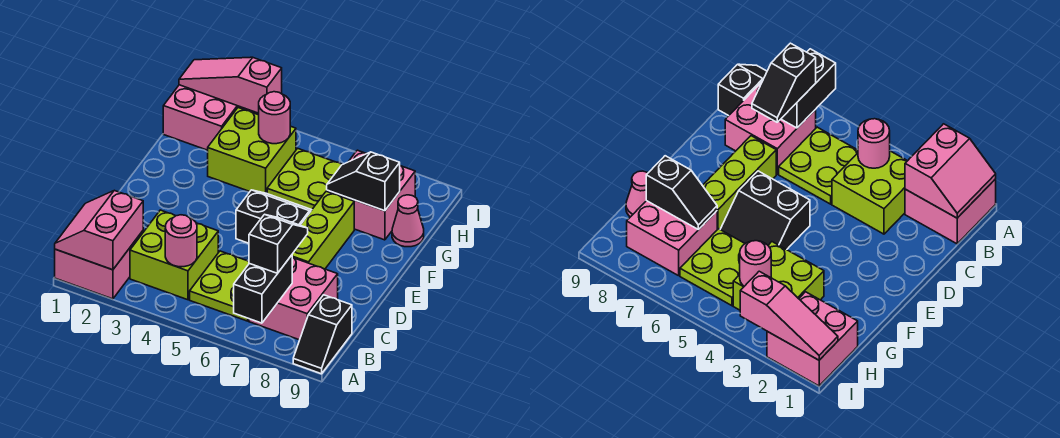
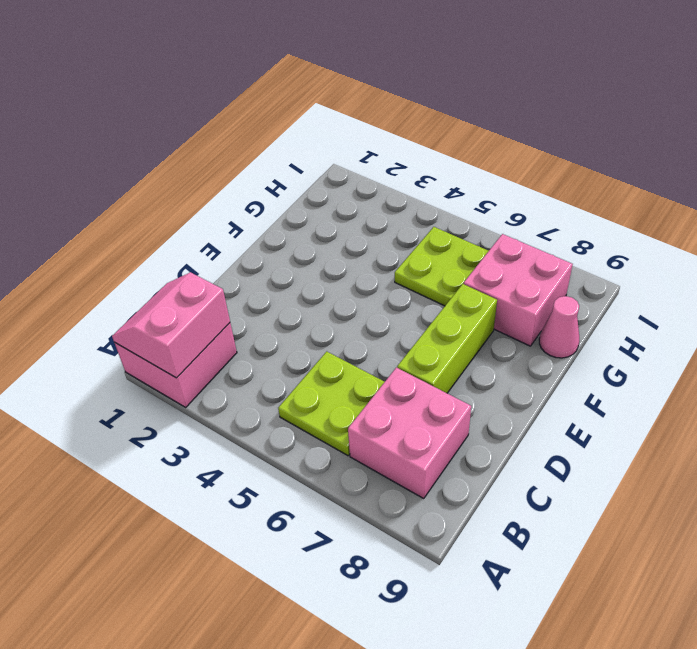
none -> black 1x2 slope [293,295,352,374]
none -> lime 2x2 brick [130,210,218,300]
none -> black 2x2 slope [236,190,311,243]

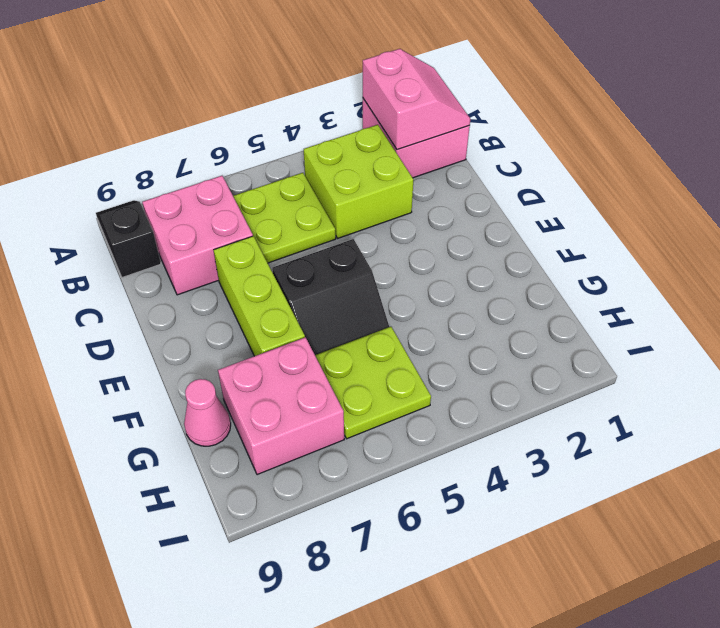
none -> lime 2x2 brick [208,108,296,193]
none -> pink 2x2 brick [163,85,252,150]
none -> black 1x2 brick [234,255,292,323]

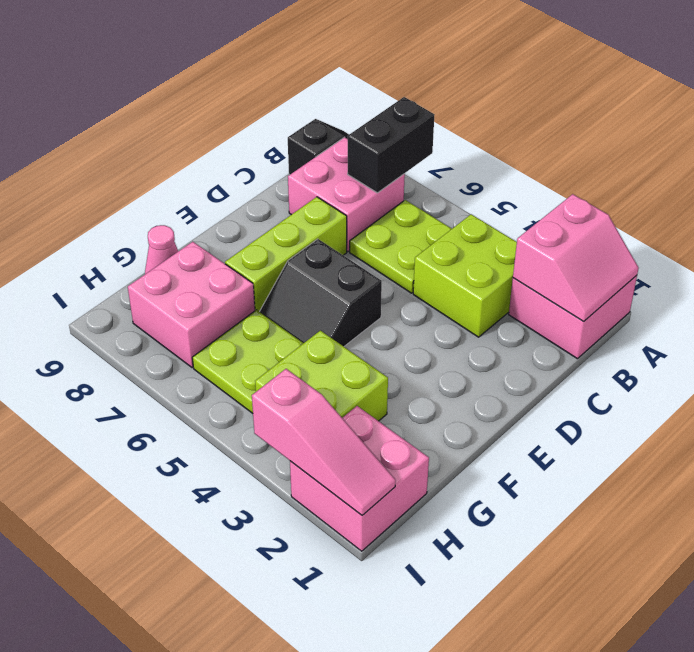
none -> pink 1x1 round brick [165,215,197,267]
none -> black 1x2 slope [327,152,400,211]
none -> pink 1x1 round brick [259,92,290,144]

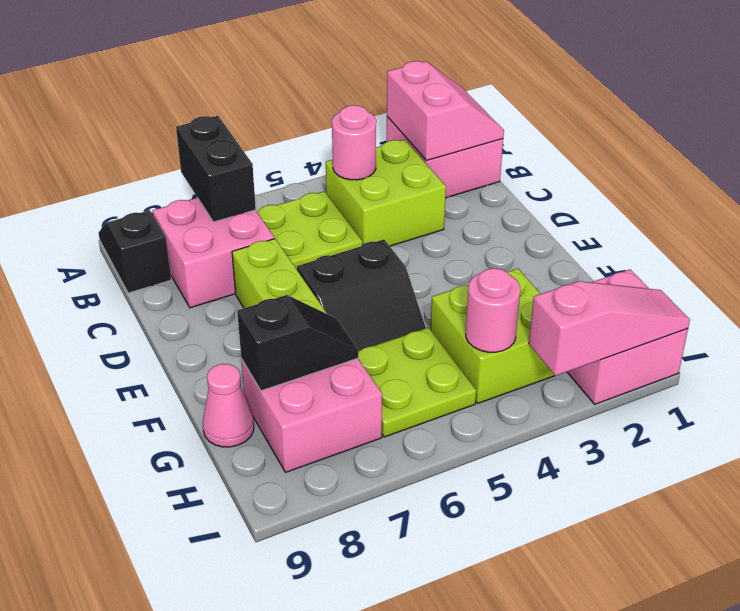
none -> black 1x2 slope [249,214,308,273]

